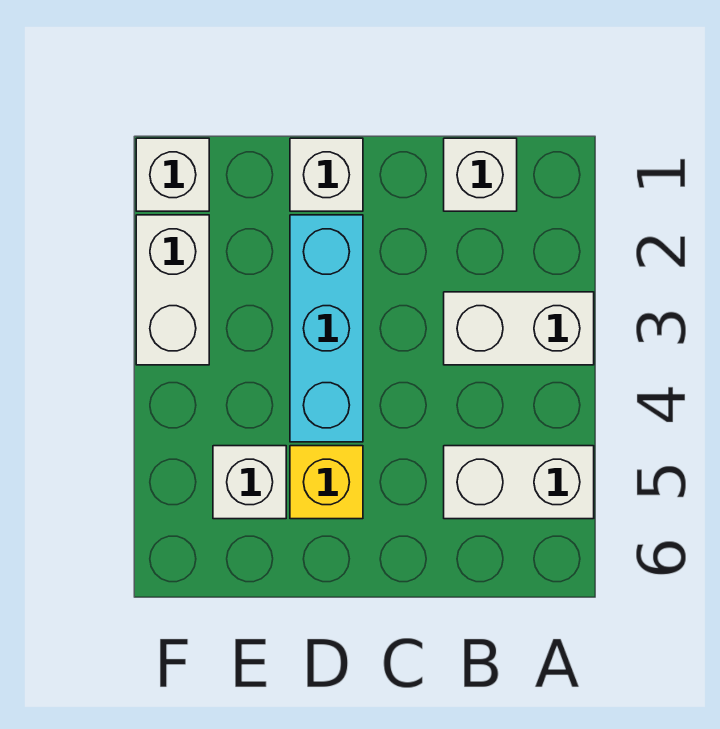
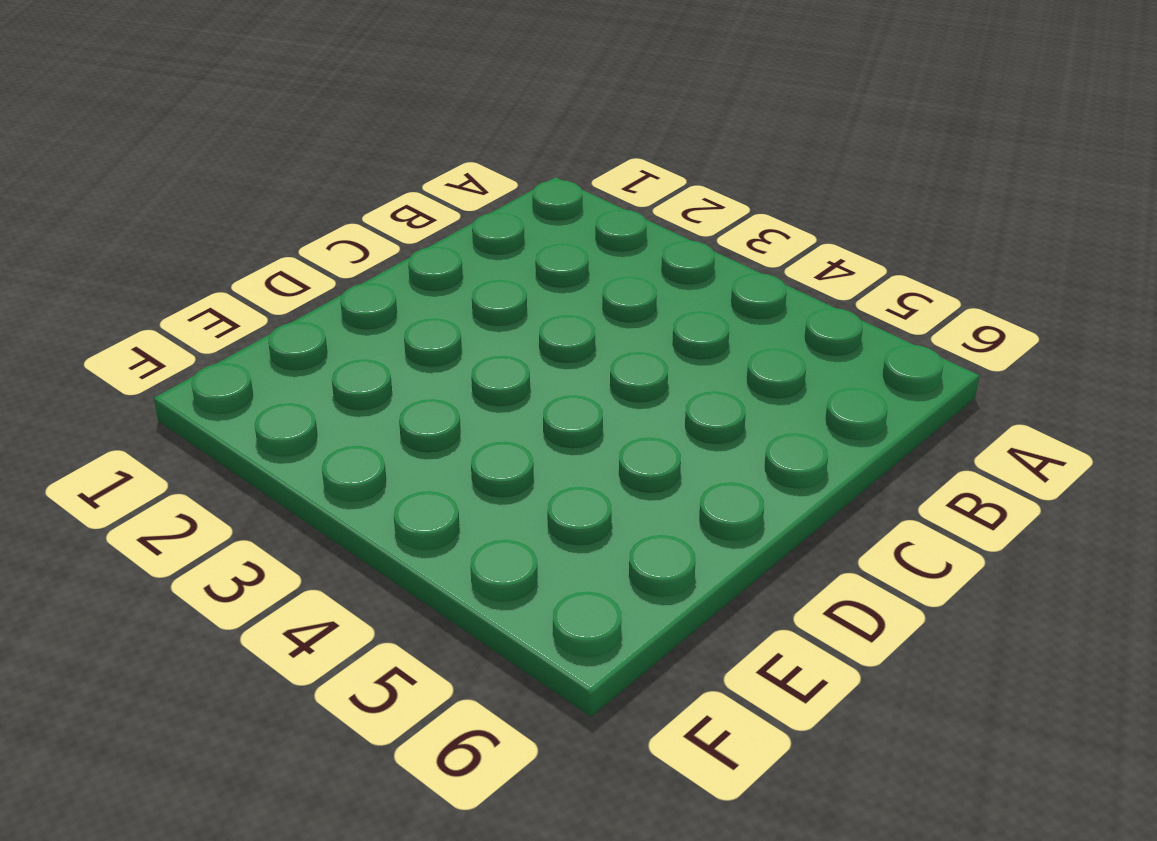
none -> white 1x2 brick [444,292,594,365]
none -> white 1x2 brick [444,446,594,519]

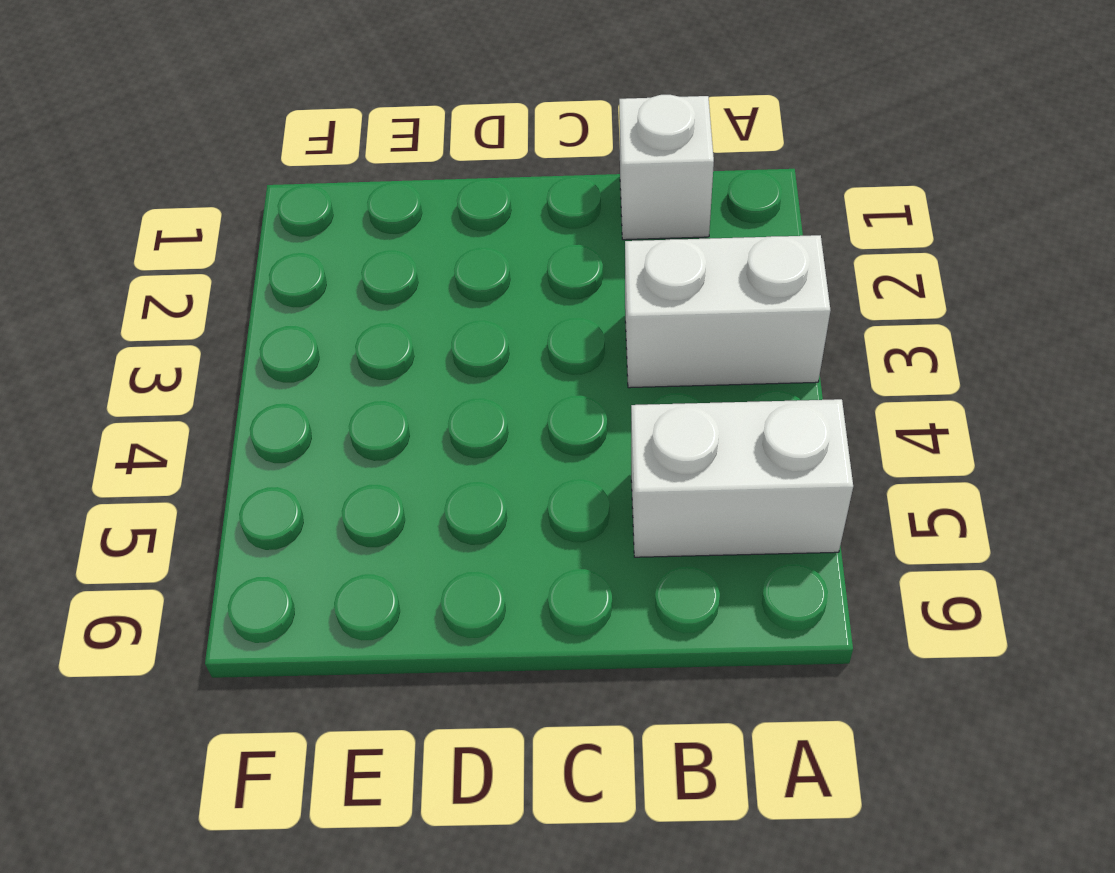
none -> white 1x1 brick [290,138,363,211]
none -> cyan 1x3 brick [290,215,363,442]

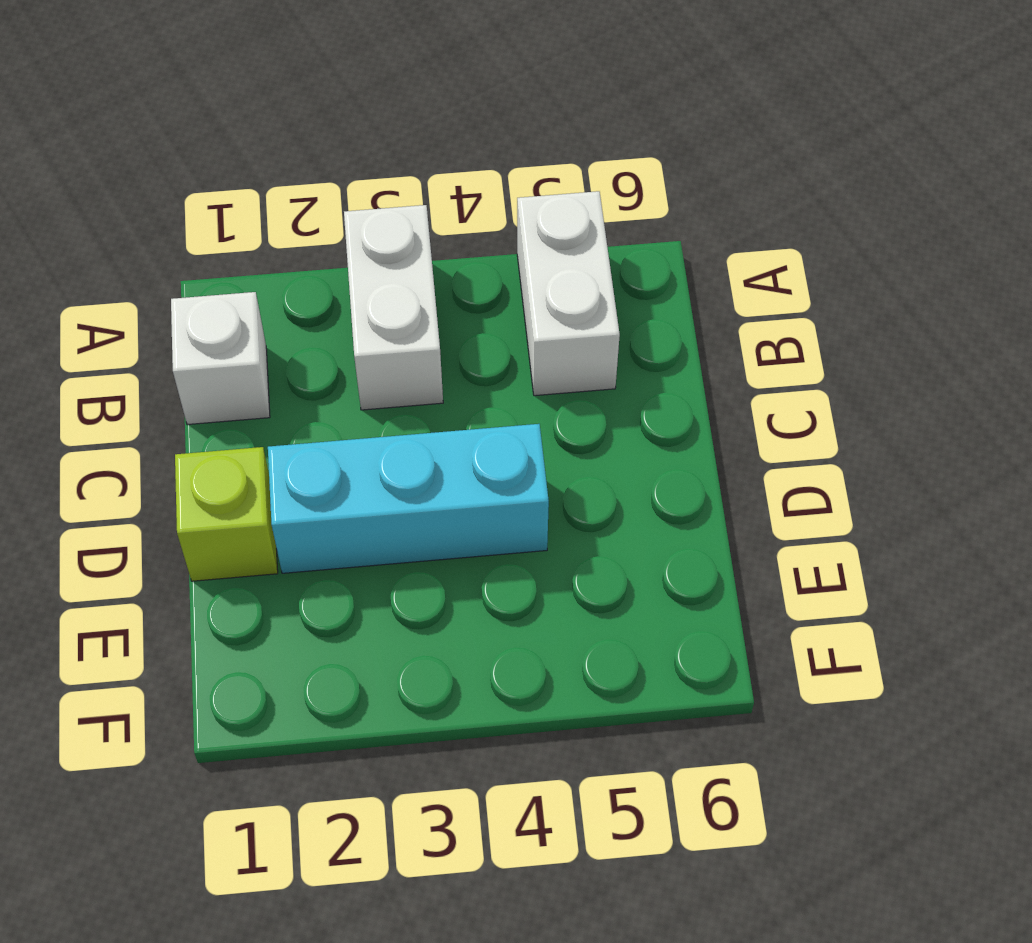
lime 1x1 brick [175,447,278,581] -> white 1x1 brick [290,138,363,211]
none -> yellow 1x1 brick [290,446,363,519]
none -> white 1x1 brick [213,446,286,519]

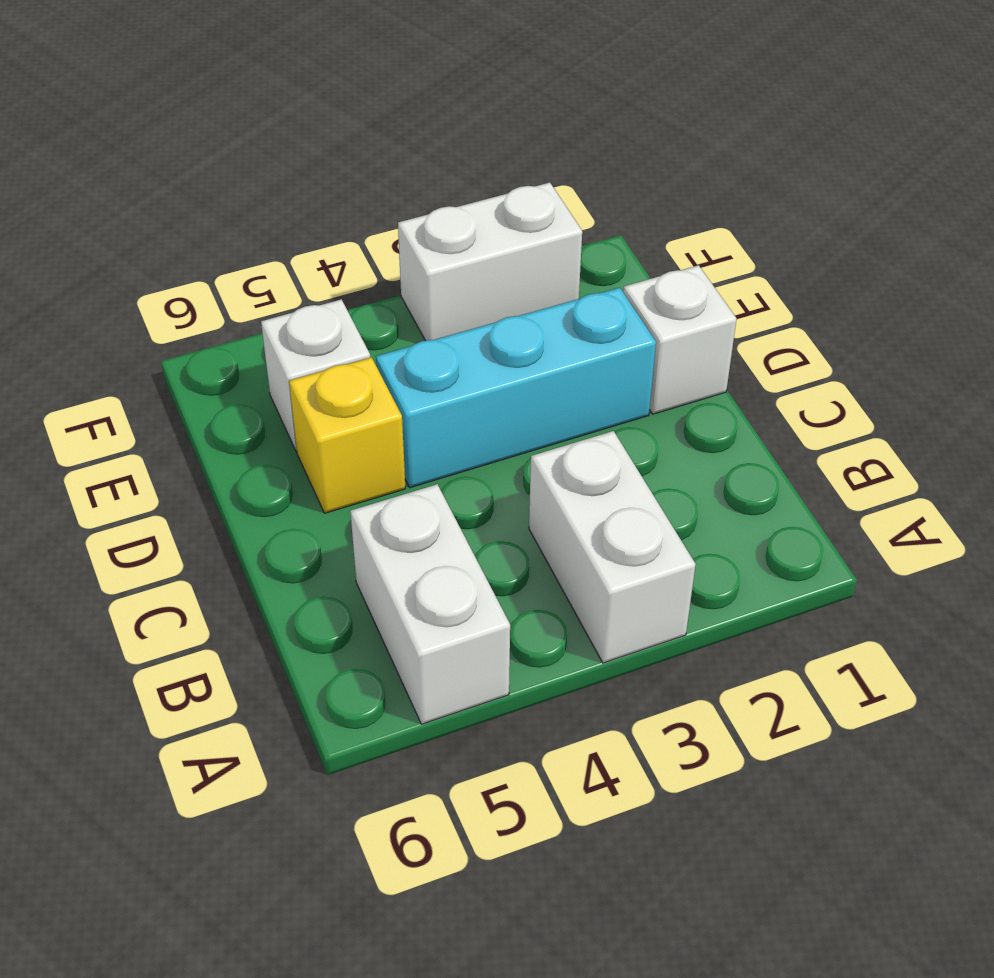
none -> white 1x1 brick [444,138,517,211]
none -> white 1x1 brick [136,138,209,211]

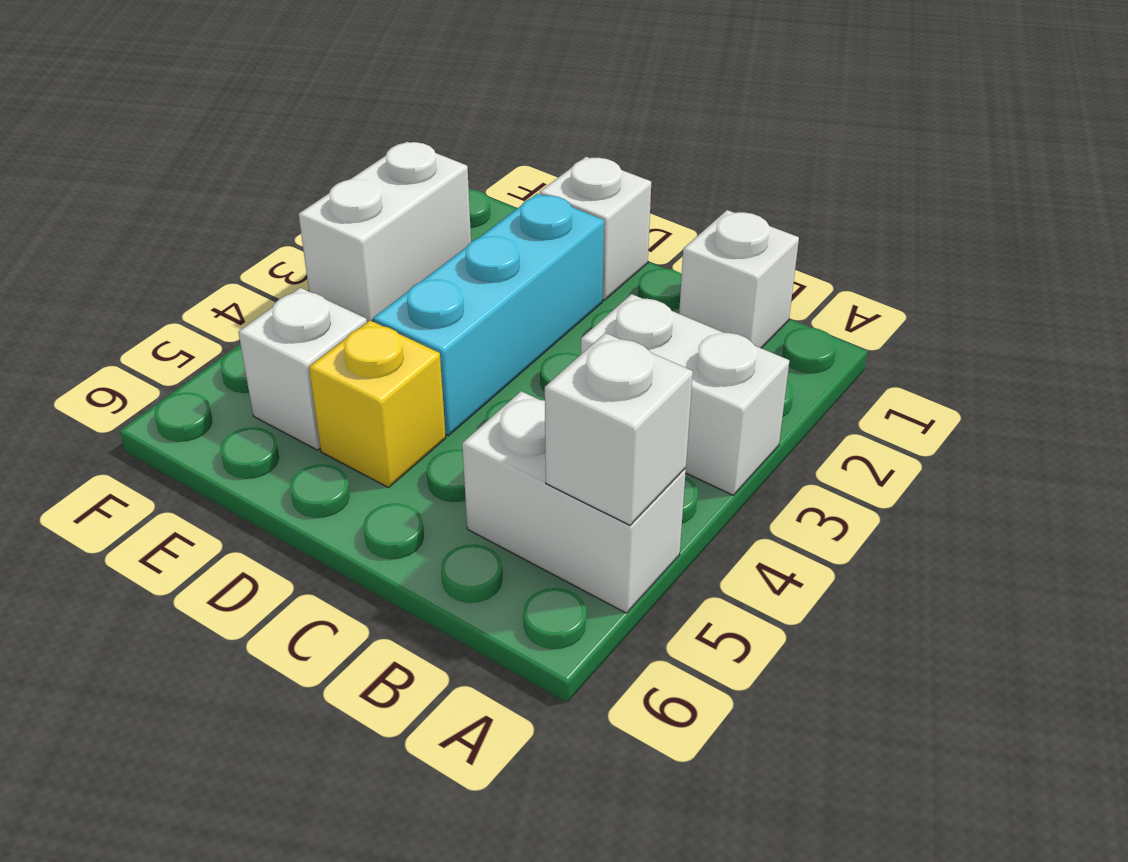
white 1x1 brick [545,333,693,525] -> white 1x1 brick moved to [136,138,209,211]

